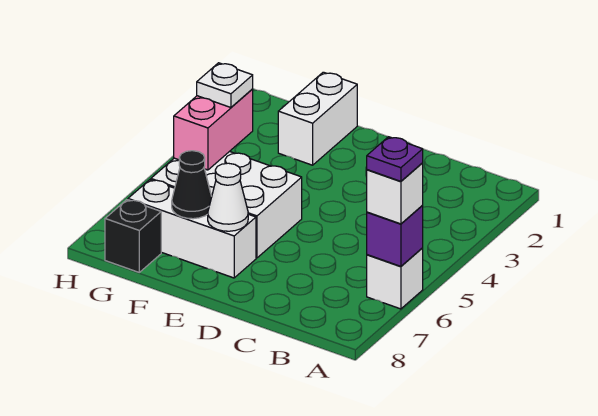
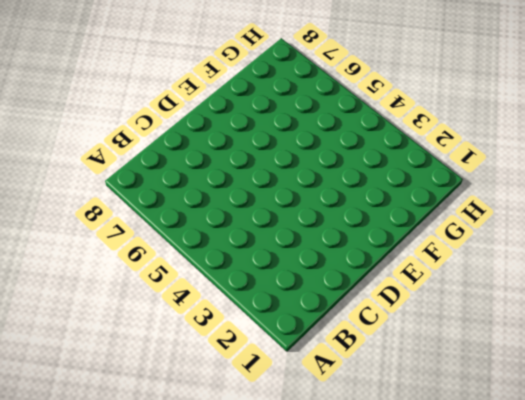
none -> white 1x1 brick [367,248,423,309]
none -> white 2x3 brick [151,151,302,258]
none -> white 1x3 brick [128,180,256,278]

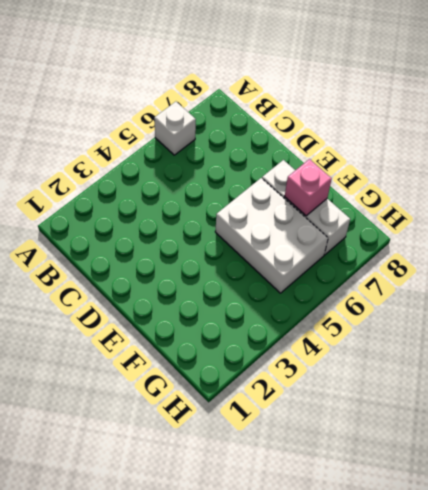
pink 1x1 brick [285,159,332,216] -> black 1x1 cone [172,151,212,219]
none -> white 1x2 brick [278,72,357,165]
none -> black 1x1 brick [105,200,161,272]
none -> purple 1x1 brick [367,205,423,267]

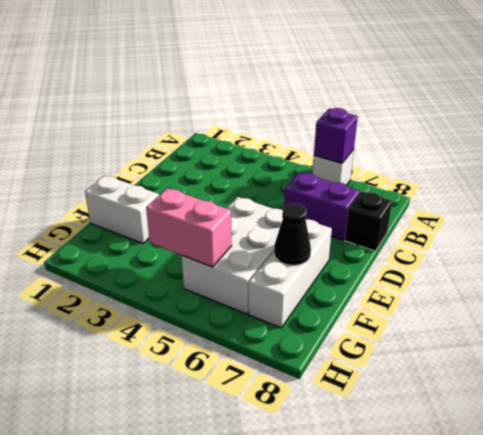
purple 1x2 brick [284,172,360,240] -> none
black 1x1 brick [345,191,392,251] -> black 1x1 brick moved to [105,200,161,272]
none -> white 1x1 cone [208,163,248,231]
none -> white 1x1 brick [367,163,423,224]
none -> white 1x1 plate [197,63,253,107]

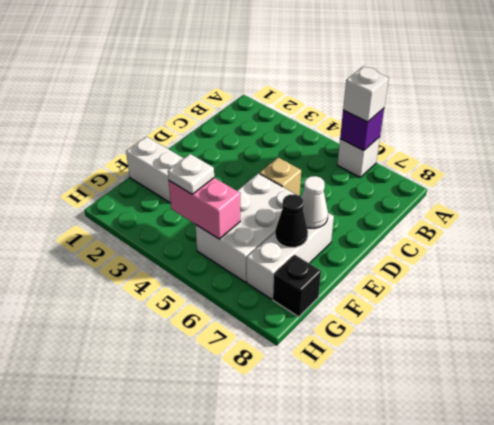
tan 1x1 brick [259,158,301,196] -> none
none -> purple 1x1 plate [367,137,423,181]

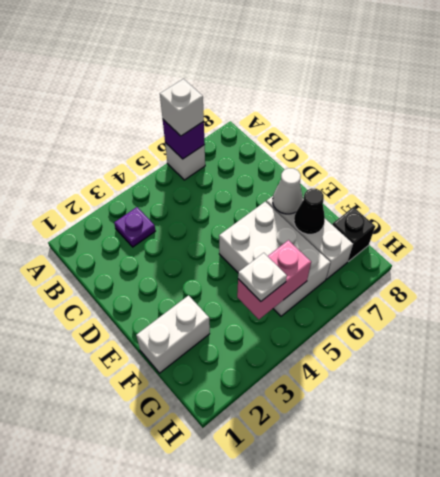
purple 1x1 plate [114,207,155,247] -> purple 1x1 plate moved to [367,137,423,181]

